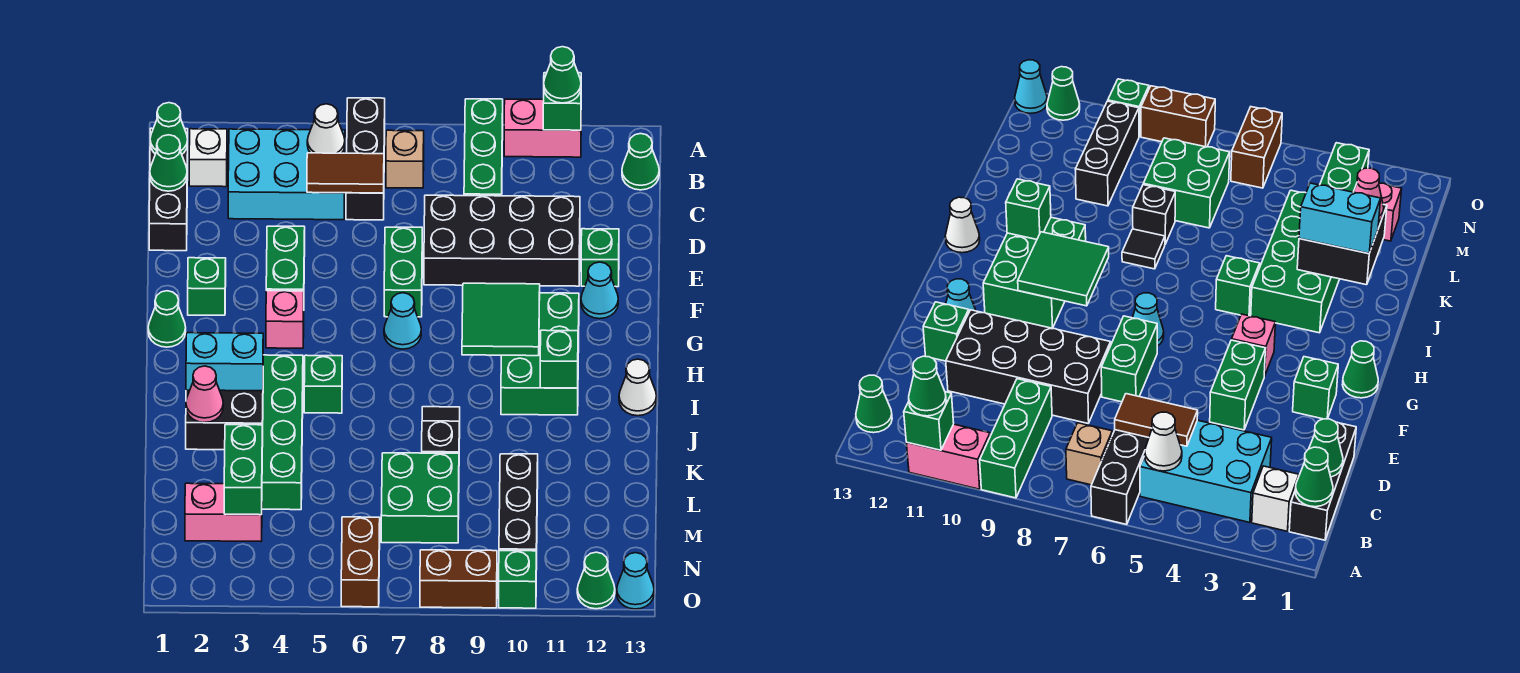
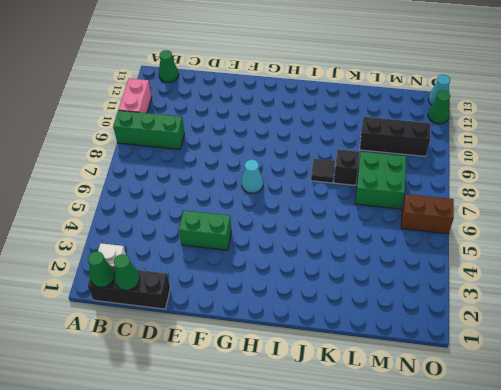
none -> black 1x3 brick [346,98,385,220]
none -> cyan 2x3 brick [228,129,345,220]
none -> tan 1x1 brick [386,130,424,188]
none -> black 2x4 brick [424,195,580,286]

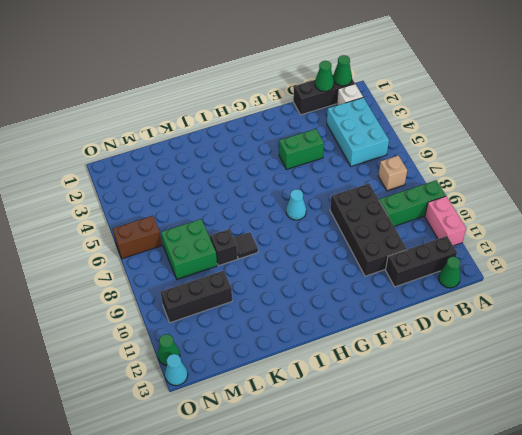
black 1x3 brick [386,236,457,287] -> black 1x3 brick moved to [346,98,385,220]
none -> green 1x2 brick [384,227,422,317]
none -> green 1x1 brick [581,229,619,287]
none -> green 1x1 brick [188,258,226,315]
none -> cyan 1x1 cone [581,262,618,319]

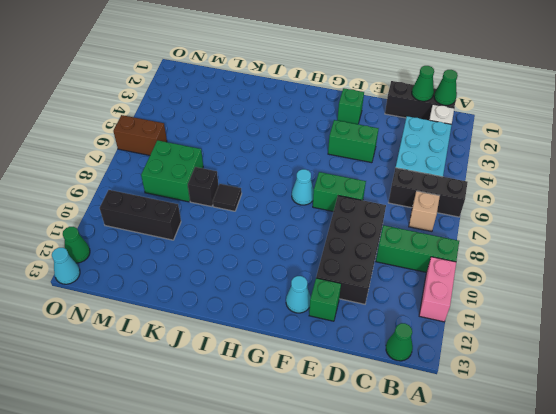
none -> green 1x1 cone [148,291,186,347]
none -> pink 1x1 brick [266,291,304,348]
none -> green 2x3 brick [501,293,579,415]
none -> green 2x4 brick [262,355,303,510]

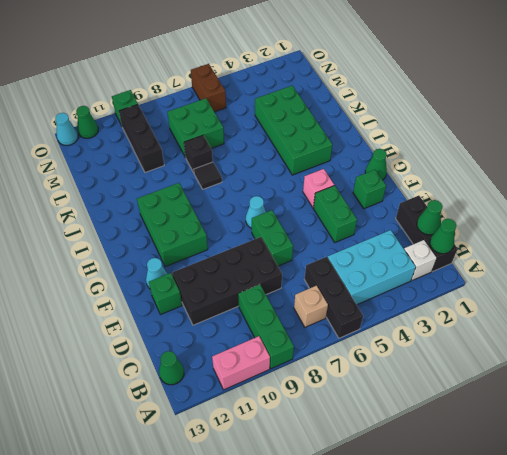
none -> green 1x1 brick [304,355,342,413]
none -> white 1x1 cone [619,359,657,416]
none -> pink 1x2 brick [185,483,262,541]
none -> brown 1x2 brick [420,550,497,608]

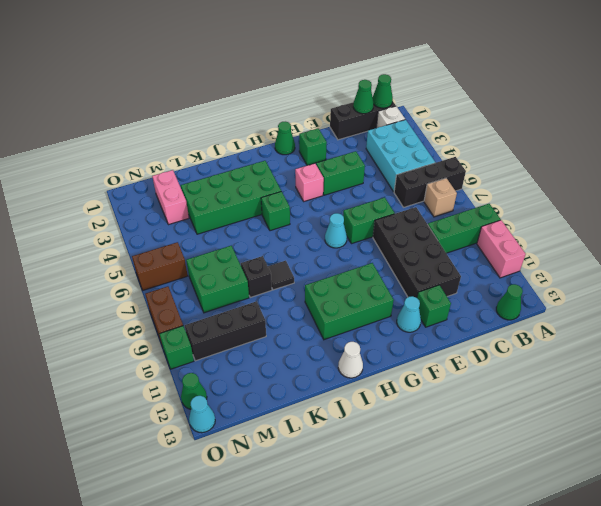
none -> green 1x1 brick [543,73,581,130]
none -> white 1x1 cone [307,104,345,153]
none -> brown 1x2 tile [307,153,384,193]
none -> green 2x2 tile [462,283,540,356]

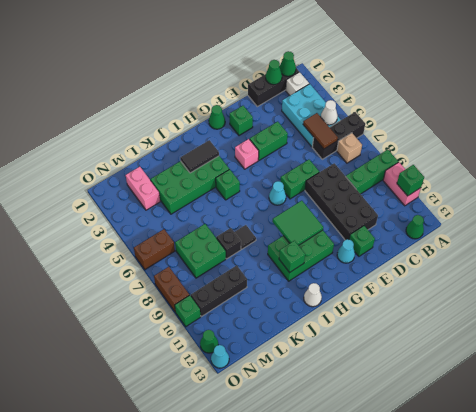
black 1x2 tile [180,140,219,173] -> black 2x2 brick [186,390,263,450]
none -> green 1x2 brick [224,425,262,515]
none -> green 1x1 cone [544,47,581,103]
none -> cyan 1x2 brick [186,333,263,391]
none -> pink 1x1 cone [186,366,223,423]

